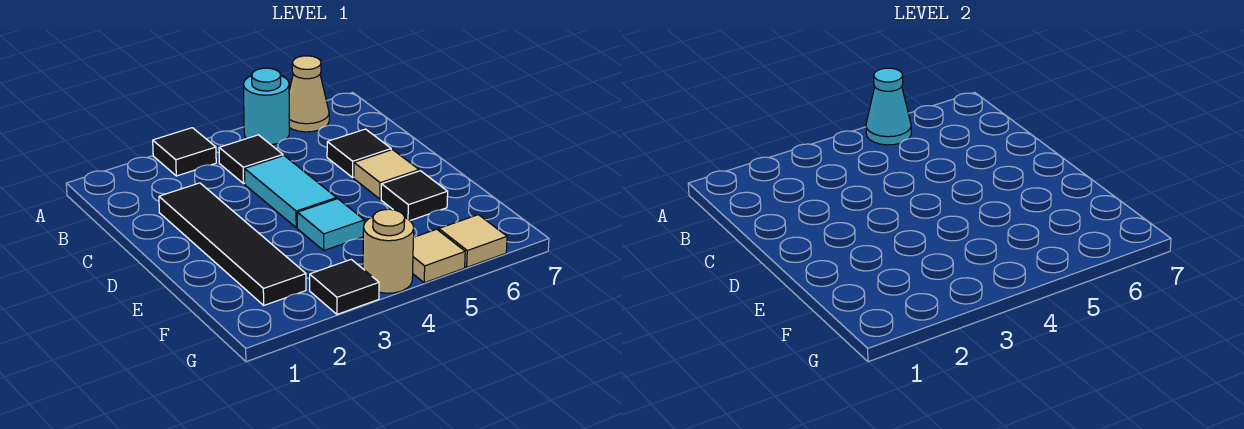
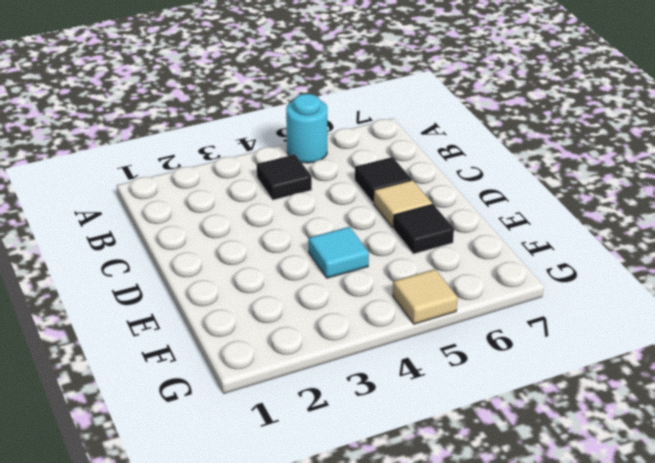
none -> black 1x1 tile [153,128,216,176]
none -> tan 1x1 cone [289,56,329,132]
none -> black 1x4 tile [159,183,306,305]

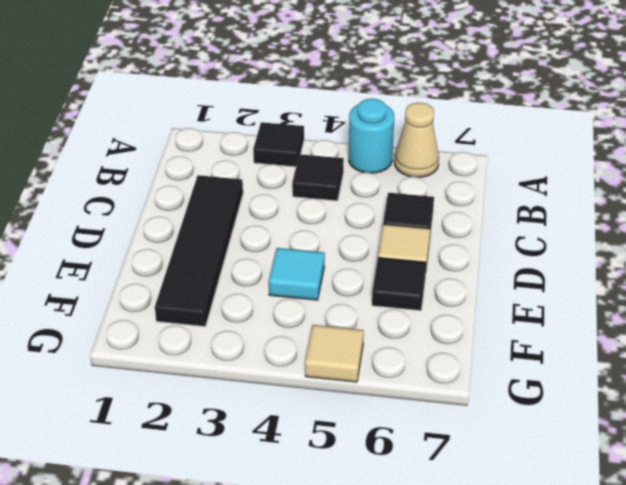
none -> cyan 1x2 tile [245,156,336,228]
none -> black 1x1 tile [310,259,379,314]
none -> tan 1x1 round brick [363,209,414,293]

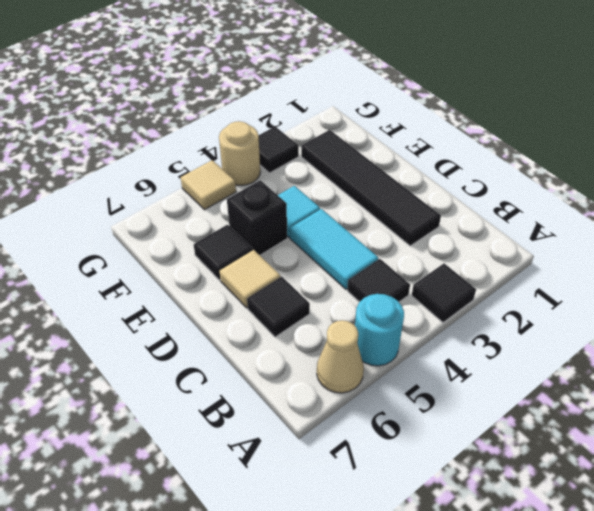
black 1x1 brick [227,180,287,255] -> none
none -> tan 1x1 tile [439,215,507,267]
none -> cyan 1x1 cone [866,68,911,145]

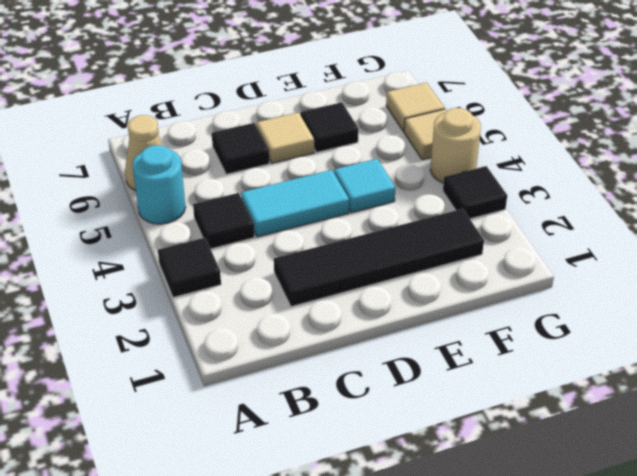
none -> cyan 1x1 cone [866,68,911,145]

